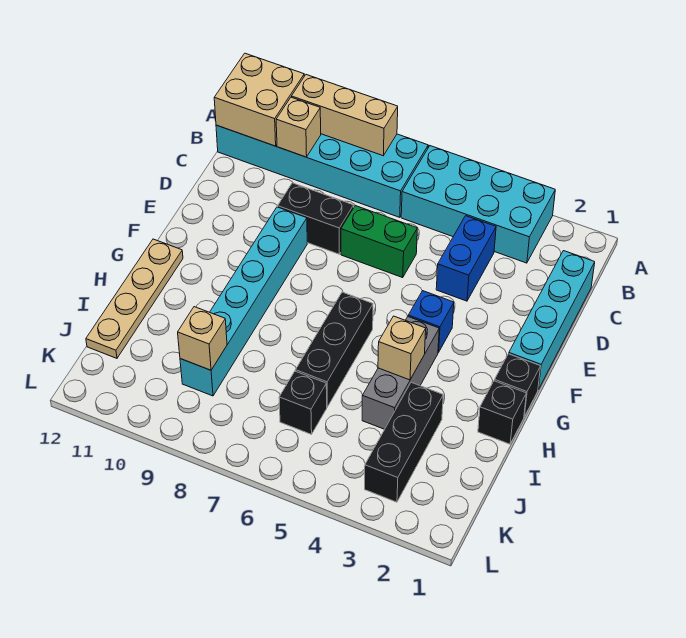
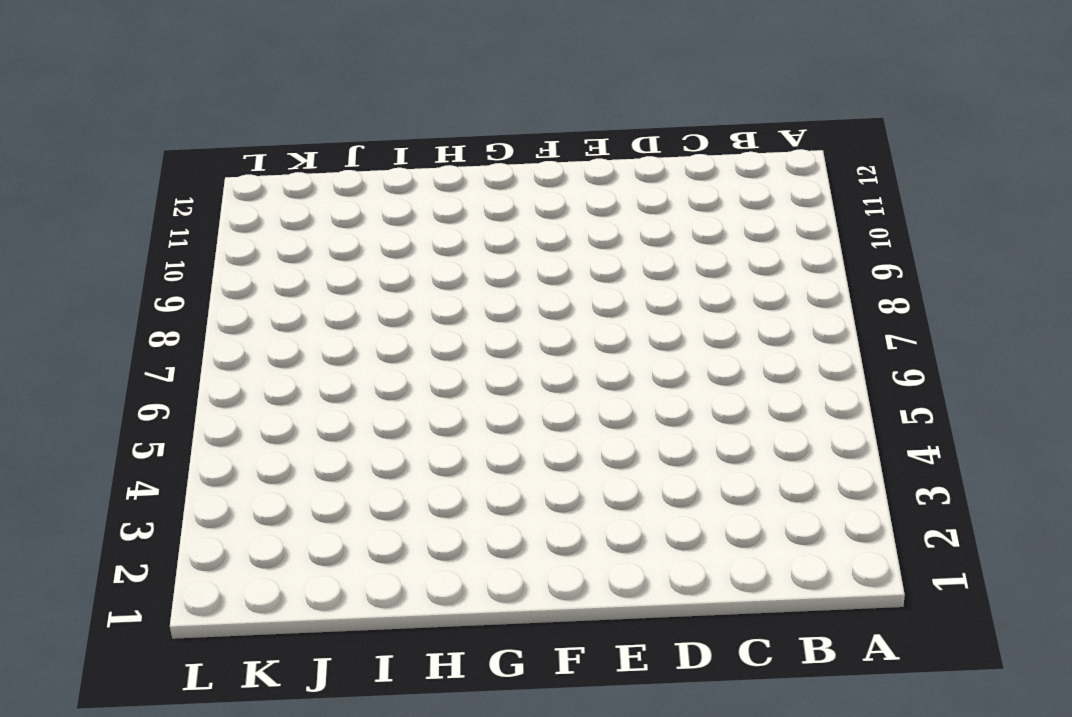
none -> cyan 2x4 brick [401,146,555,263]
none -> cyan 2x6 brick [216,125,428,217]
none -> cyan 1x4 brick [509,251,595,390]

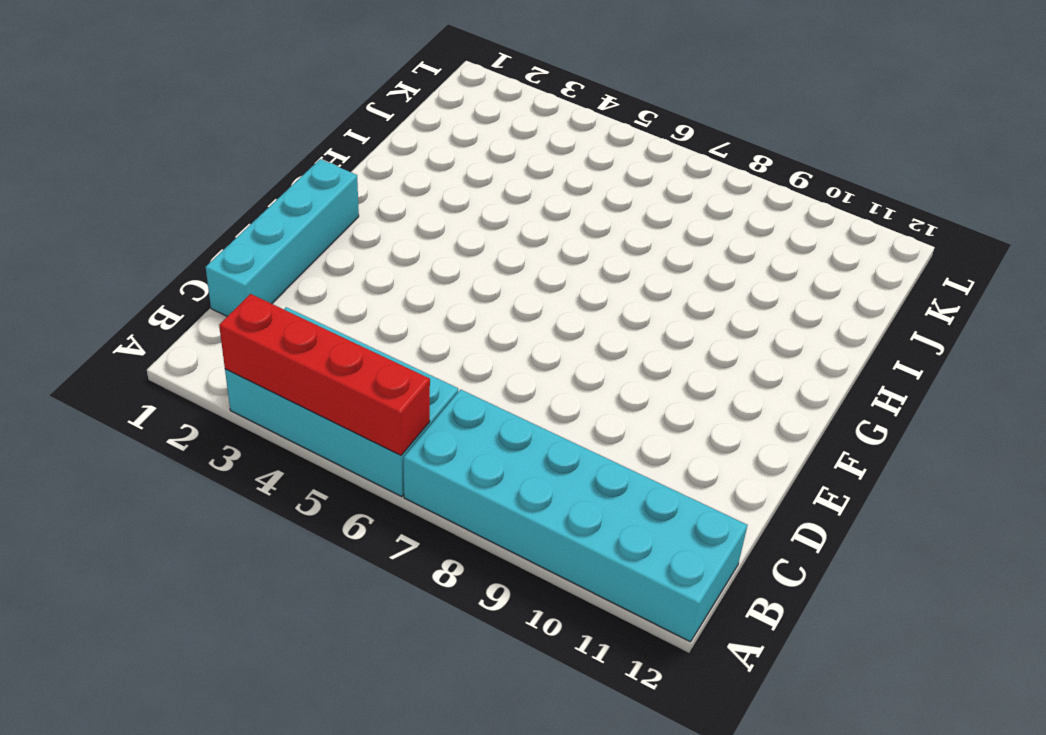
red 1x4 brick [219,294,430,455] -> none
none -> blue 1x2 brick [436,216,496,301]
none -> green 1x2 brick [341,206,417,278]
none -> black 1x2 brick [278,183,354,254]

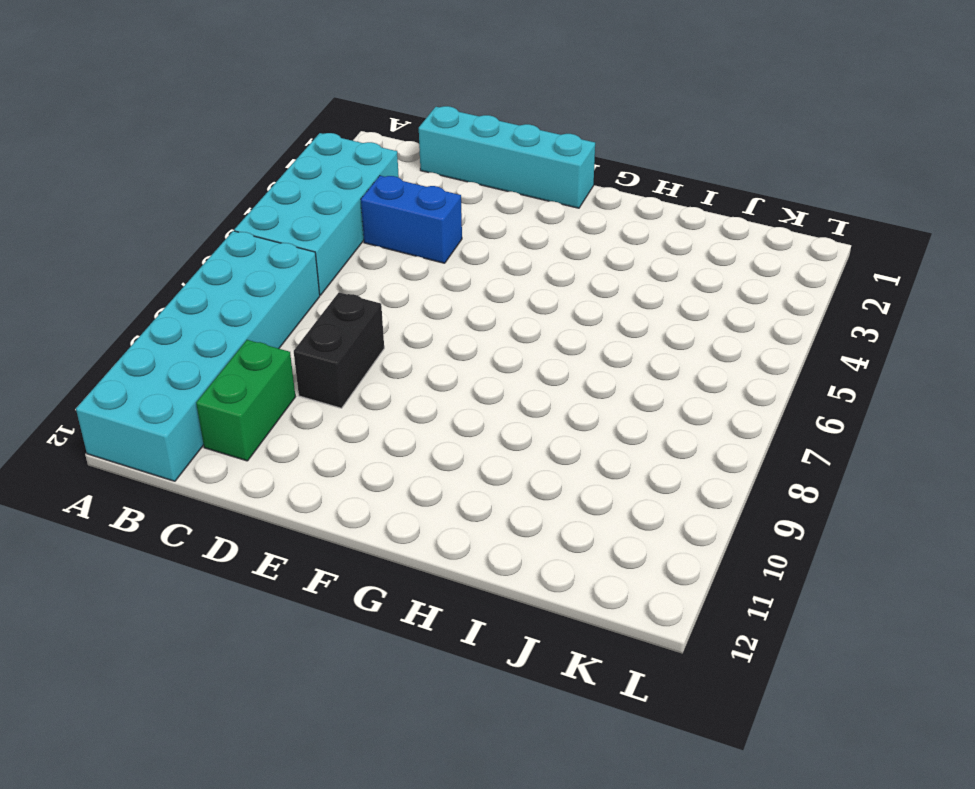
green 1x2 brick [196,340,295,461] -> green 1x2 brick moved to [341,206,417,278]
none -> cyan 1x6 brick [180,207,307,396]
none -> blue 1x1 brick [408,291,454,353]
none -> black 1x1 brick [494,354,541,417]

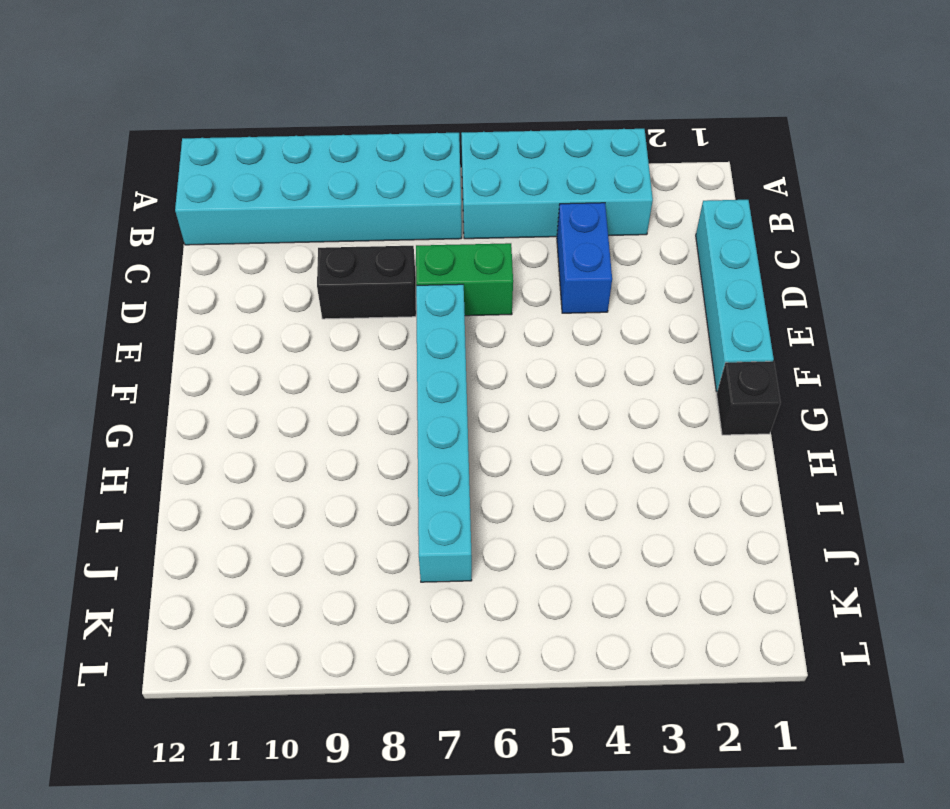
cyan 1x6 brick [416,284,472,582] -> cyan 1x6 brick moved to [180,207,307,396]
none -> blue 1x1 brick [408,291,454,353]
none -> grey 1x3 brick [362,317,439,429]
none -> black 1x3 brick [295,292,373,407]

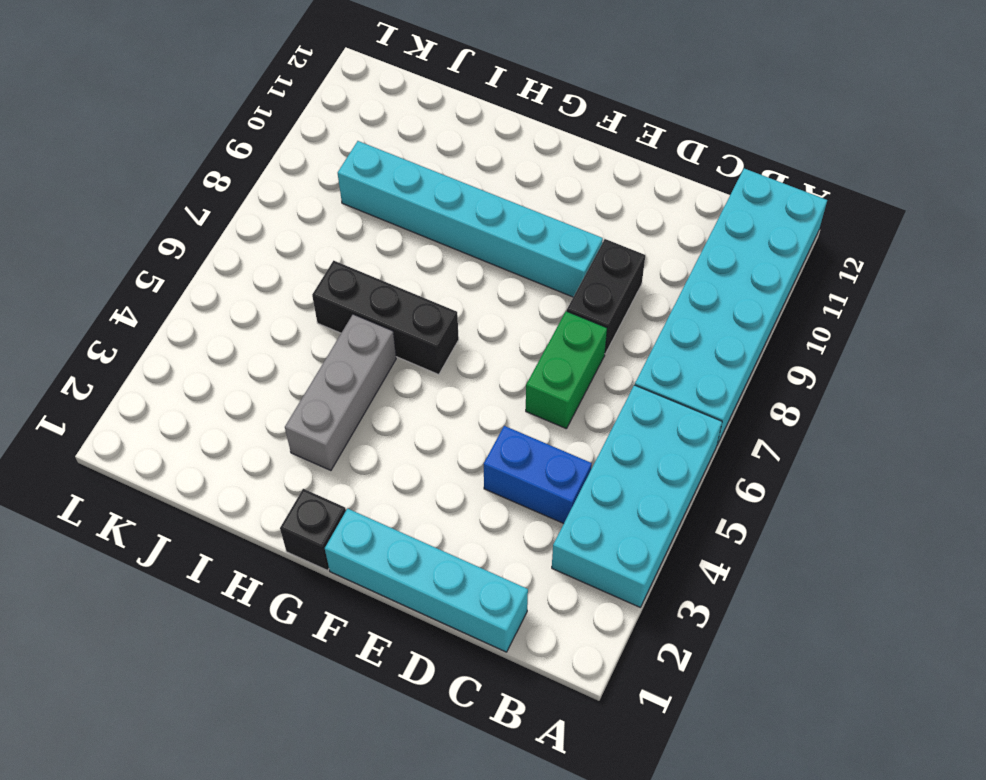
grey 1x3 brick [285,314,396,470] -> grey 1x3 brick turned to [362,317,439,429]
none -> blue 1x1 brick [408,291,454,353]
none -> tan 1x4 plate [86,239,183,358]
none -> black 1x1 brick [478,381,526,444]

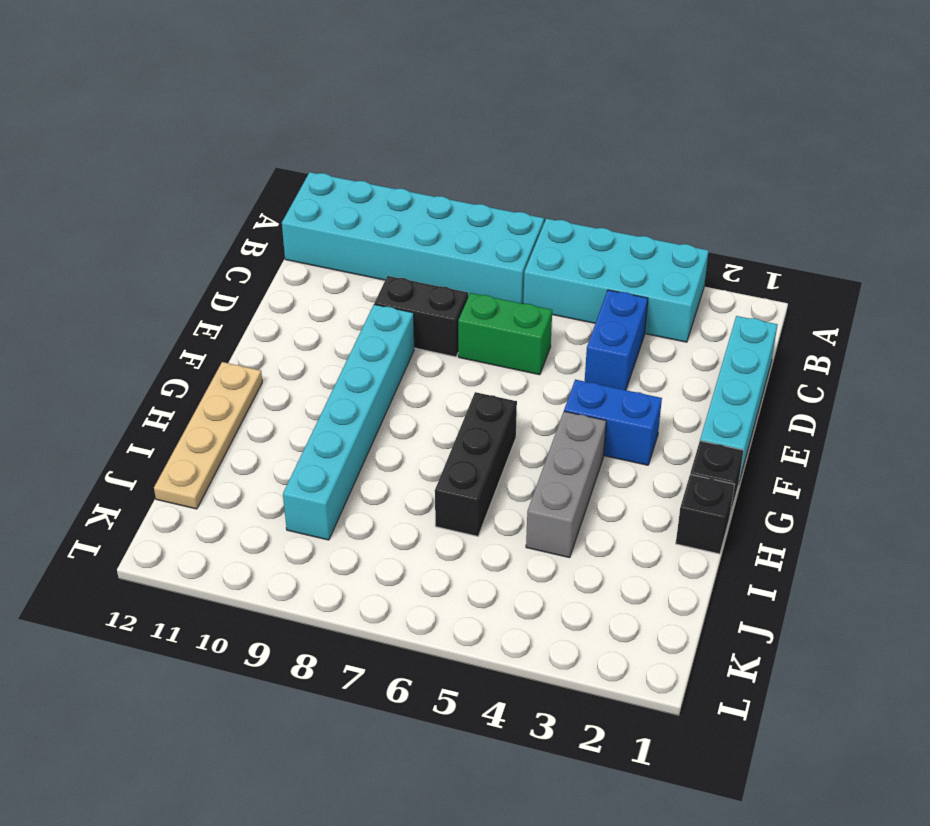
blue 1x2 brick [564,380,662,465] -> blue 1x1 brick [408,291,454,353]
none -> black 1x3 brick [365,382,443,502]
none -> black 1x1 brick [279,371,327,434]
none -> tan 1x3 brick [291,75,398,156]

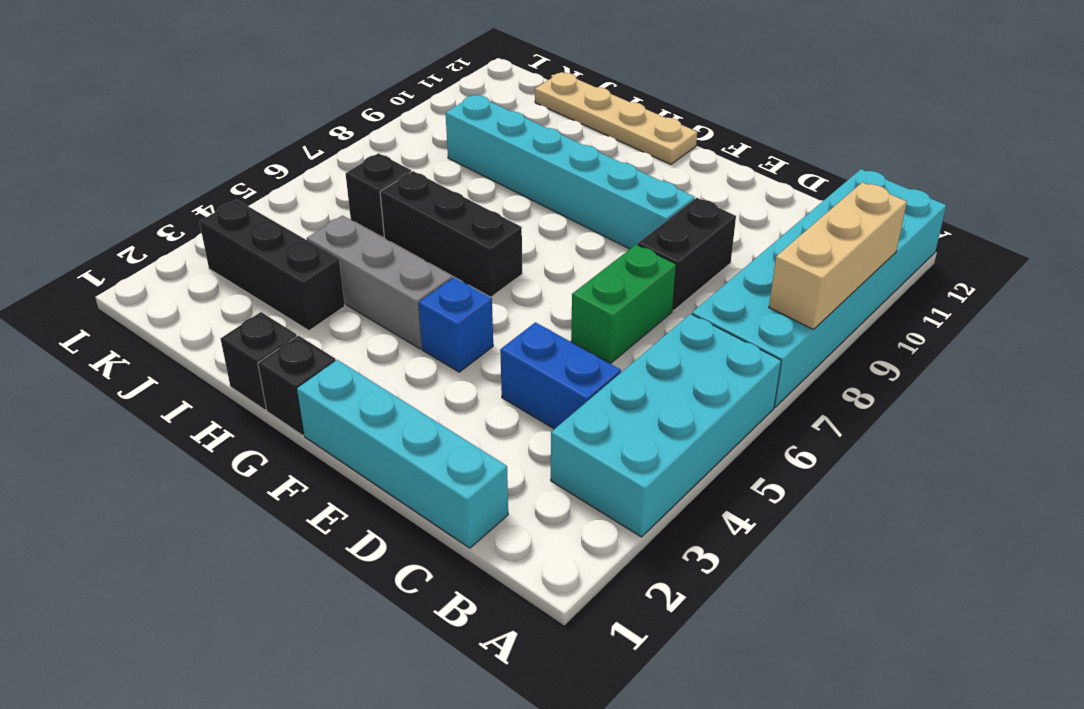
none -> tan 2x2 brick [214,53,304,146]
none -> tan 1x1 brick [276,97,321,157]
none -> tan 1x1 brick [378,316,426,380]

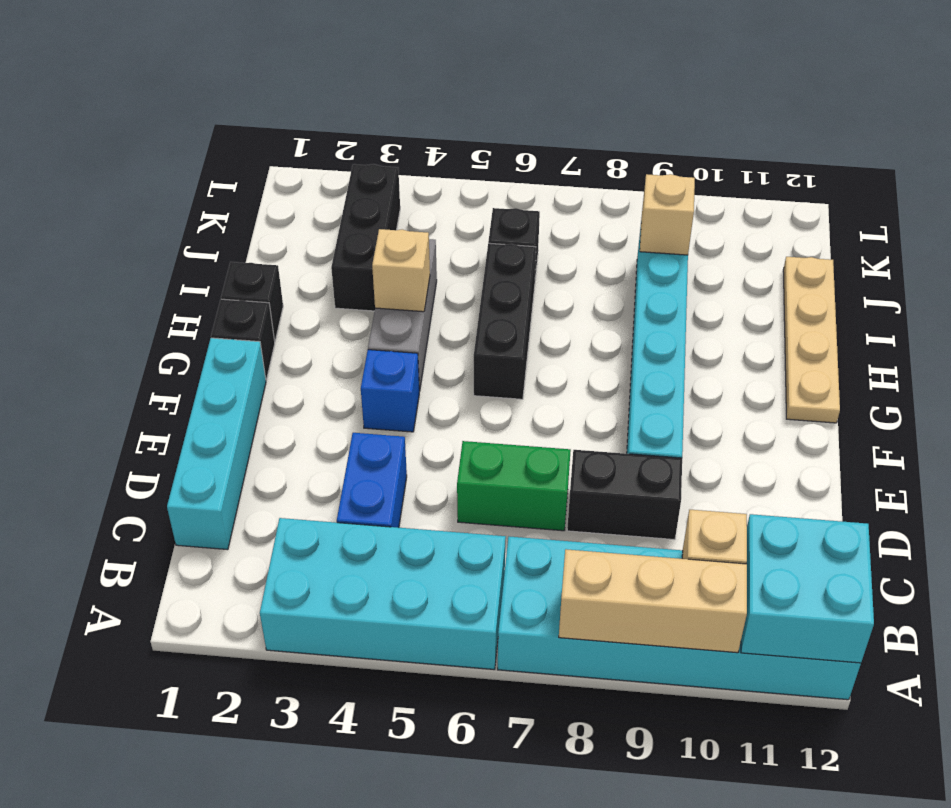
cyan 2x2 brick [741,514,874,663] -> tan 2x2 brick [214,53,304,146]

